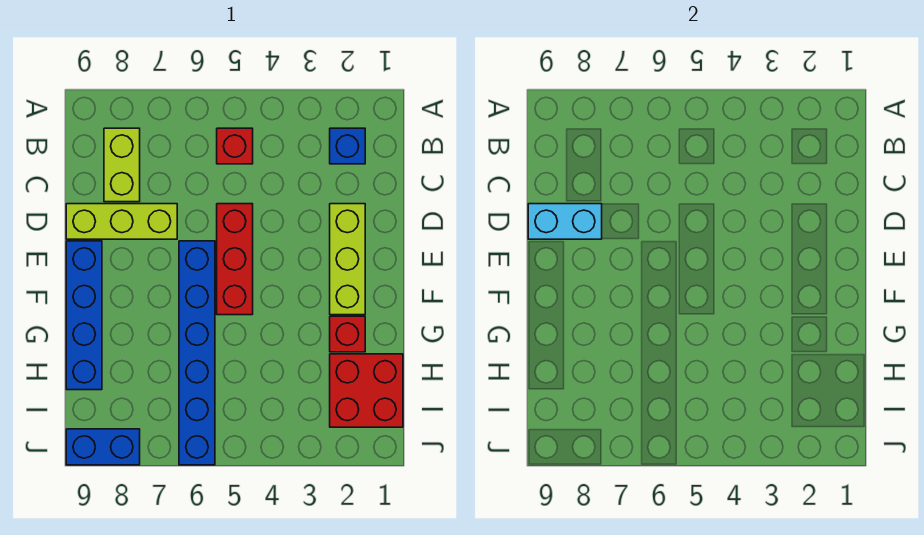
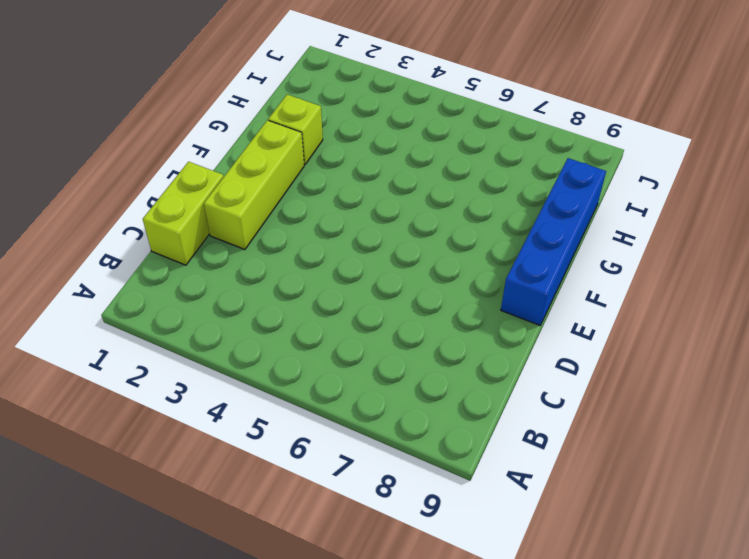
lime 1x2 brick [143,162,224,265] -> lime 1x2 brick moved to [104,128,140,202]
lime 1x1 brick [268,95,323,165] -> red 1x1 brick [330,316,365,352]
none -> blue 1x1 brick [330,128,365,164]
none -> red 1x1 brick [217,128,253,164]
none -> red 1x3 brick [217,204,253,315]

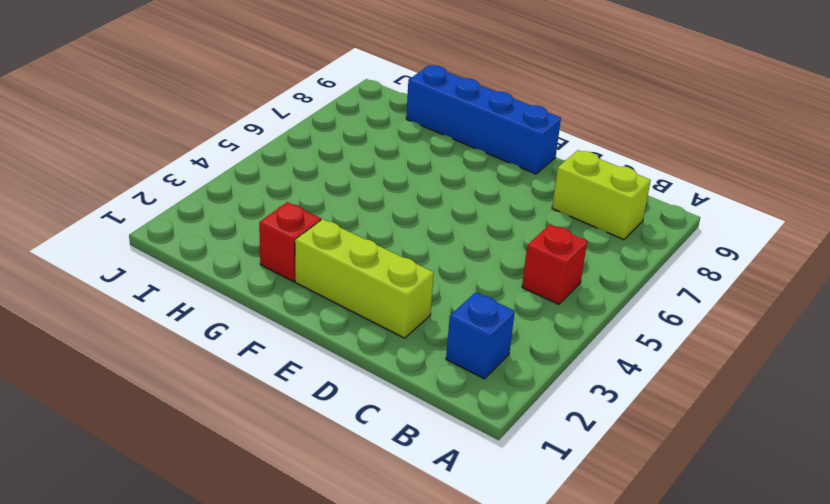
none -> red 1x3 brick [217,204,253,315]
none -> lime 1x3 brick [66,204,177,239]
none -> blue 1x6 brick [179,241,215,465]

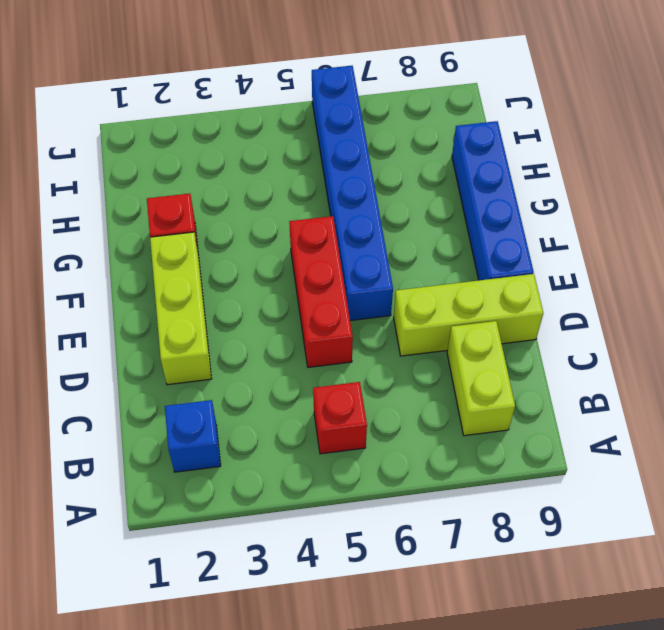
none -> red 2x2 brick [330,354,403,427]
none -> blue 1x2 brick [66,429,140,465]
none -> cyan 1x2 brick [528,204,602,239]

